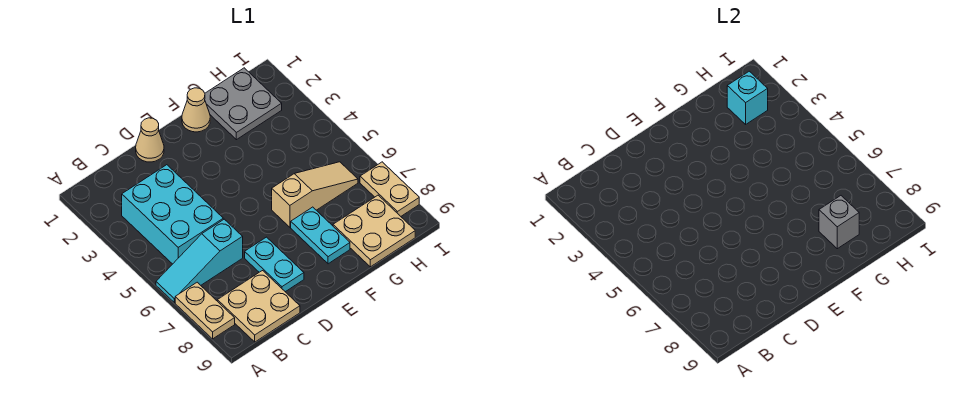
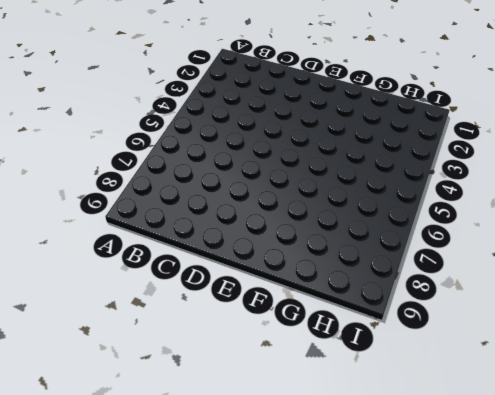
none -> cyan 1x3 slope [156,219,243,302]
none -> tan 1x2 plate [175,282,235,339]
none -> cyan 2x3 brick [122,165,223,264]

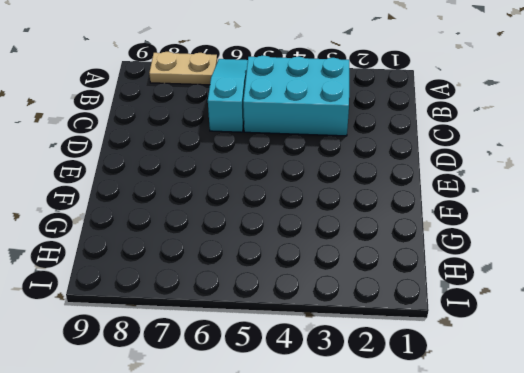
none -> tan 2x2 plate [217,271,300,342]
none -> tan 1x1 cone [136,118,164,162]
none -> cyan 1x2 plate [245,237,304,292]

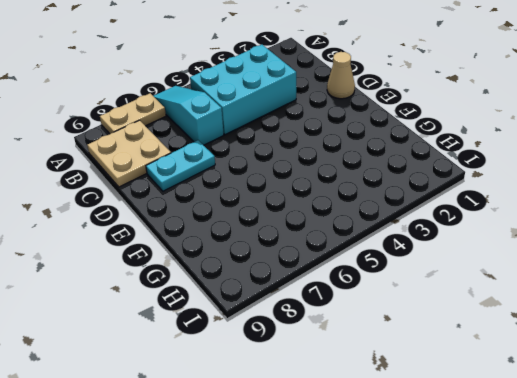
none -> tan 1x1 cone [182,88,210,132]
none -> tan 1x3 slope [272,162,358,227]
none -> cyan 1x2 plate [291,207,350,264]

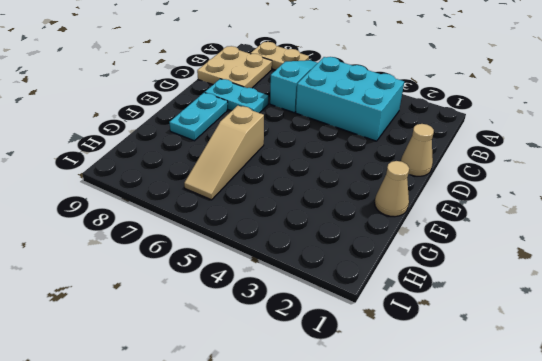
cyan 1x2 plate [169,93,228,141] -> cyan 1x2 plate turned to [291,207,350,264]
none -> grey 2x2 plate [205,68,282,140]
none -> tan 2x2 plate [333,195,415,267]
none -> tan 1x2 plate [360,162,419,216]

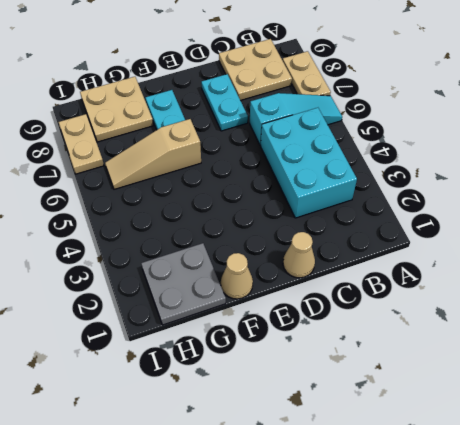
none -> grey 1x1 brick [819,196,859,249]
none -> cyan 1x1 brick [727,71,768,124]

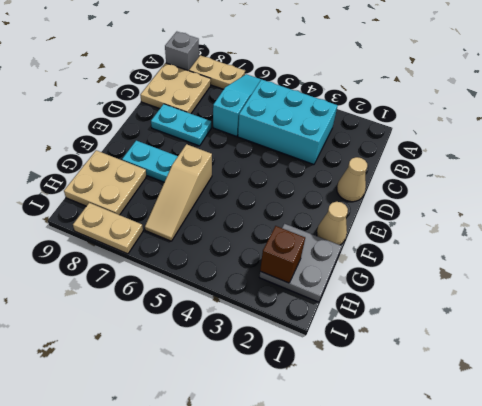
grey 1x1 brick [165,32,199,71] -> grey 1x1 brick moved to [819,196,859,249]
brown 1x1 brick [260,226,305,283] -> cyan 1x1 brick [727,71,768,124]

